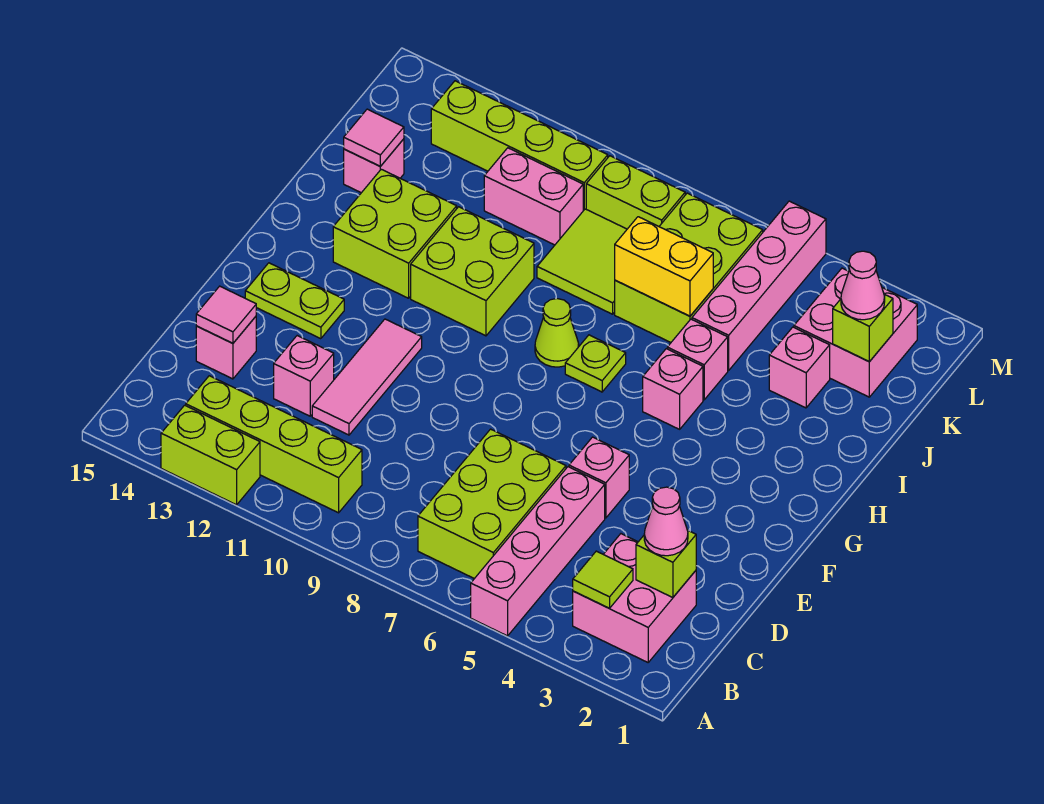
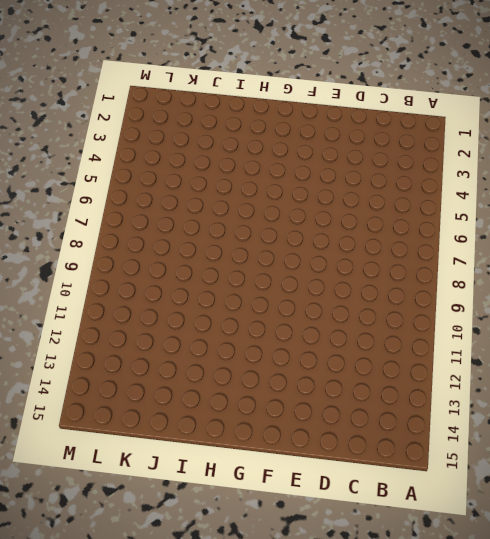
none -> pink 1x4 brick [471,467,605,636]
none -> lime 1x2 brick [161,405,260,505]
none -> pink 2x2 brick [573,534,696,662]
none -> lime 2x3 brick [418,429,566,579]

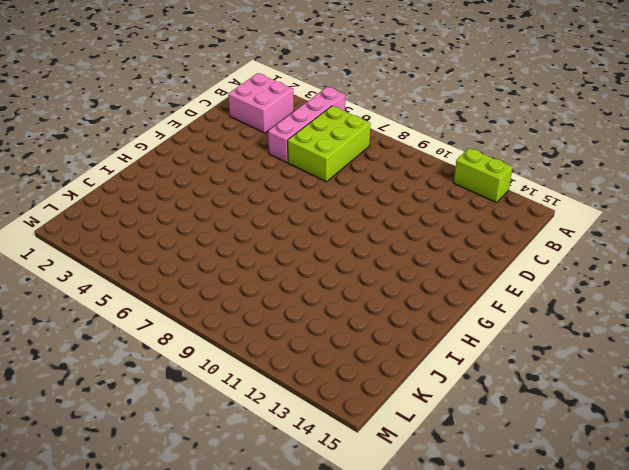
none -> lime 1x4 brick [186,376,362,513]
none -> pink 1x3 tile [312,319,422,435]
none -> pink 1x1 brick [274,336,334,416]
none -> pink 1x1 brick [196,317,256,379]

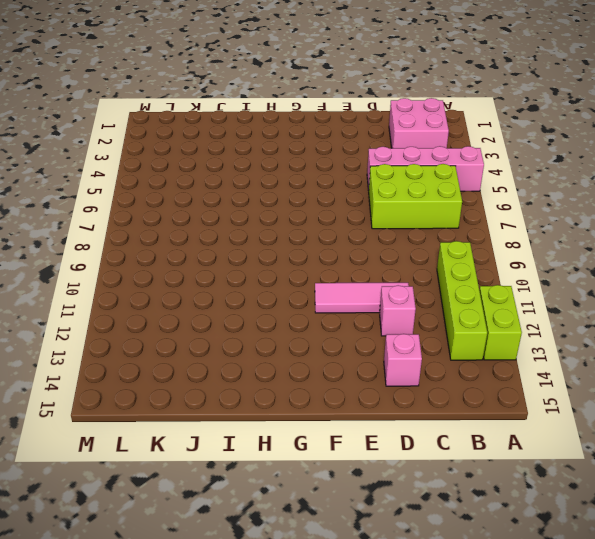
none -> pink 1x1 brick [569,437,629,518]
none -> lime 1x2 plate [245,263,344,339]
none -> pink 1x1 brick [643,349,703,429]
none -> lime 1x1 plate [565,335,626,392]

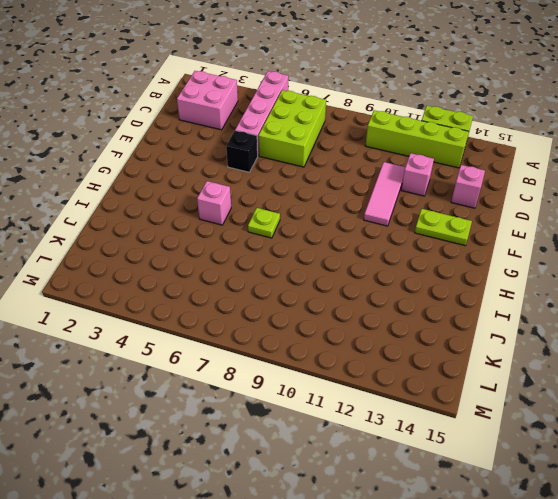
black 1x1 brick [226,130,258,172] -> pink 1x1 brick [569,437,629,518]
none -> lime 1x1 cone [535,299,579,367]
none -> lime 2x2 brick [411,207,534,336]
none -> lime 2x2 brick [333,169,457,298]
none -> pink 1x1 brick [667,319,728,400]

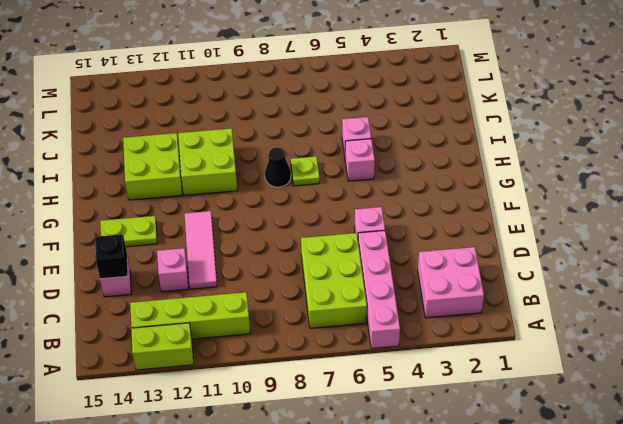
black 1x1 brick [95,234,128,279] -> pink 1x1 tile [196,286,256,343]
black 1x1 cone [265,147,291,187] -> lime 1x1 cone [535,299,579,367]
none -> pink 1x1 brick [769,327,830,408]
none -> pink 1x4 brick [692,201,826,370]
none -> lime 2x3 brick [615,193,763,342]
none -> lime 2x2 tile [537,209,627,314]

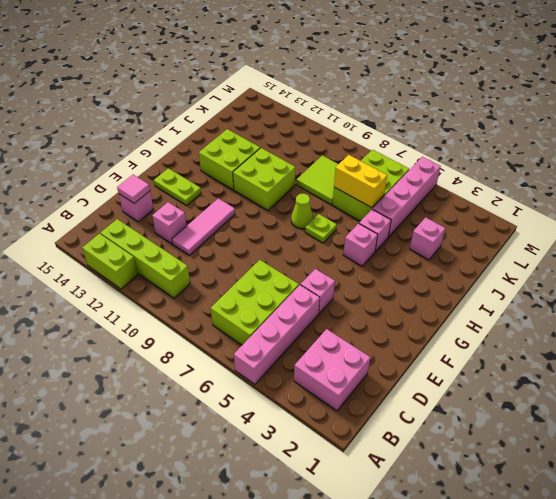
none -> pink 1x1 brick [344,139,404,193]
none -> pink 2x2 brick [794,268,917,397]
none -> pink 1x2 brick [484,148,583,245]
none -> lime 1x2 brick [586,156,685,229]

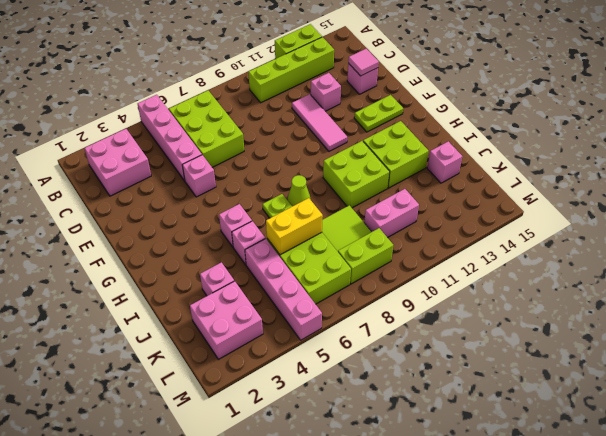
none -> lime 1x4 brick [431,81,608,211]
none -> lime 1x1 tile [573,551,633,608]
none -> lime 1x1 brick [636,530,696,598]
none -> pink 1x1 tile [344,109,404,166]

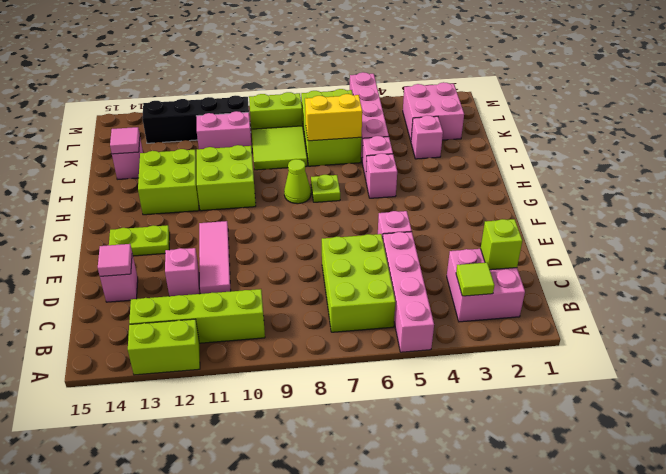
black 1x4 brick [142,96,249,143] -> lime 1x4 brick [431,81,608,211]
none -> lime 1x1 brick [833,294,893,362]
none -> pink 1x1 cone [644,487,688,556]
none -> pink 1x1 cone [841,251,885,320]

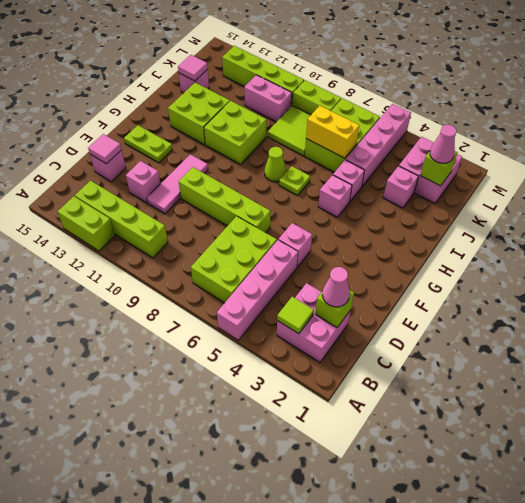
lime 1x4 brick [179,167,270,233] -> none

